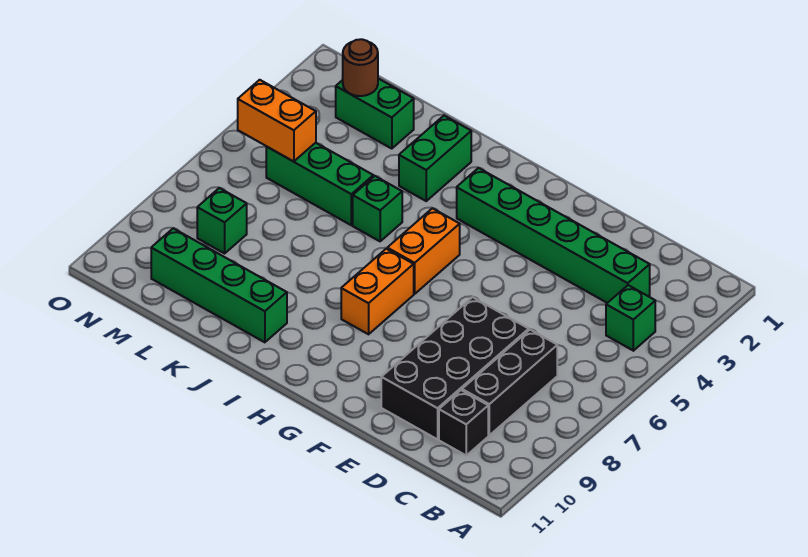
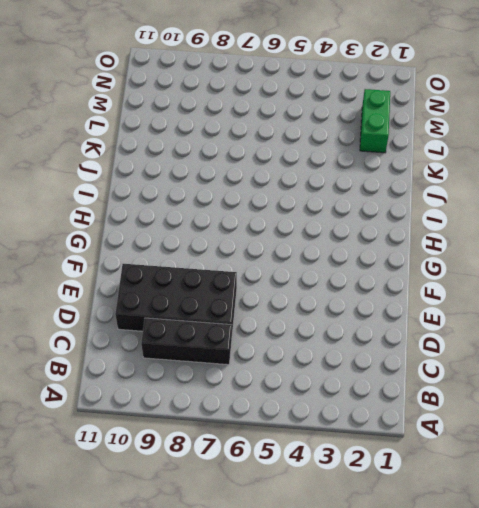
none -> green 1x1 brick [606,285,655,351]
none -> green 1x6 brick [457,168,650,303]
none -> black 1x1 brick [439,390,488,455]

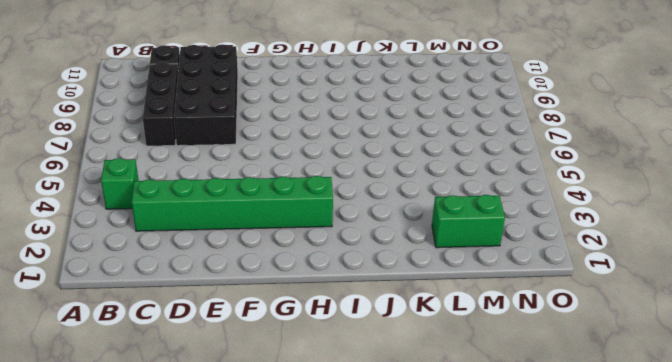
none -> orange 1x2 brick [387,208,460,294]
none -> orange 1x2 brick [341,249,414,334]
none -> green 1x2 brick [399,115,471,201]

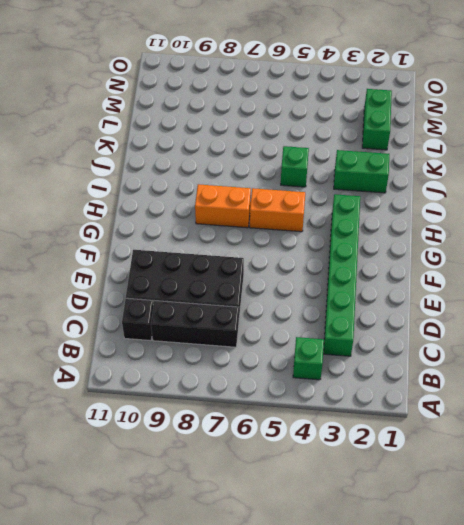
none -> green 1x4 brick [151,228,287,342]
none -> green 1x3 brick [266,143,373,225]
none -> green 1x1 brick [197,188,247,253]

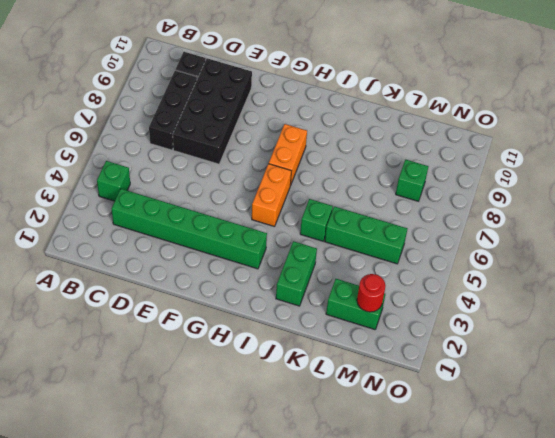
red 1x1 round brick [357,274,386,312] -> brown 1x1 round brick [343,39,378,96]
none -> green 1x4 brick [151,228,287,342]
none -> orange 1x2 brick [238,80,316,162]

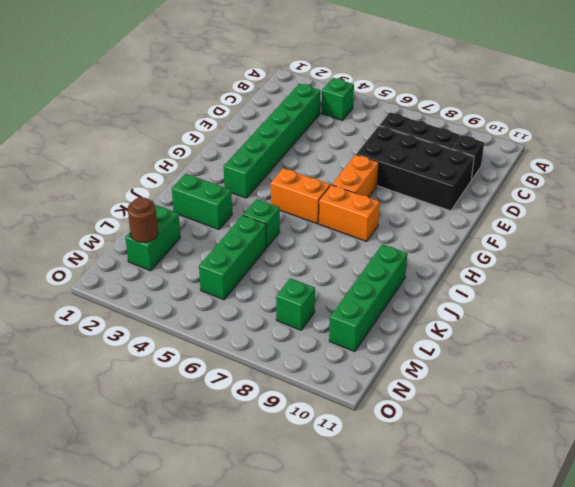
orange 1x2 brick [332,155,379,197] -> orange 1x2 brick moved to [238,80,316,162]

